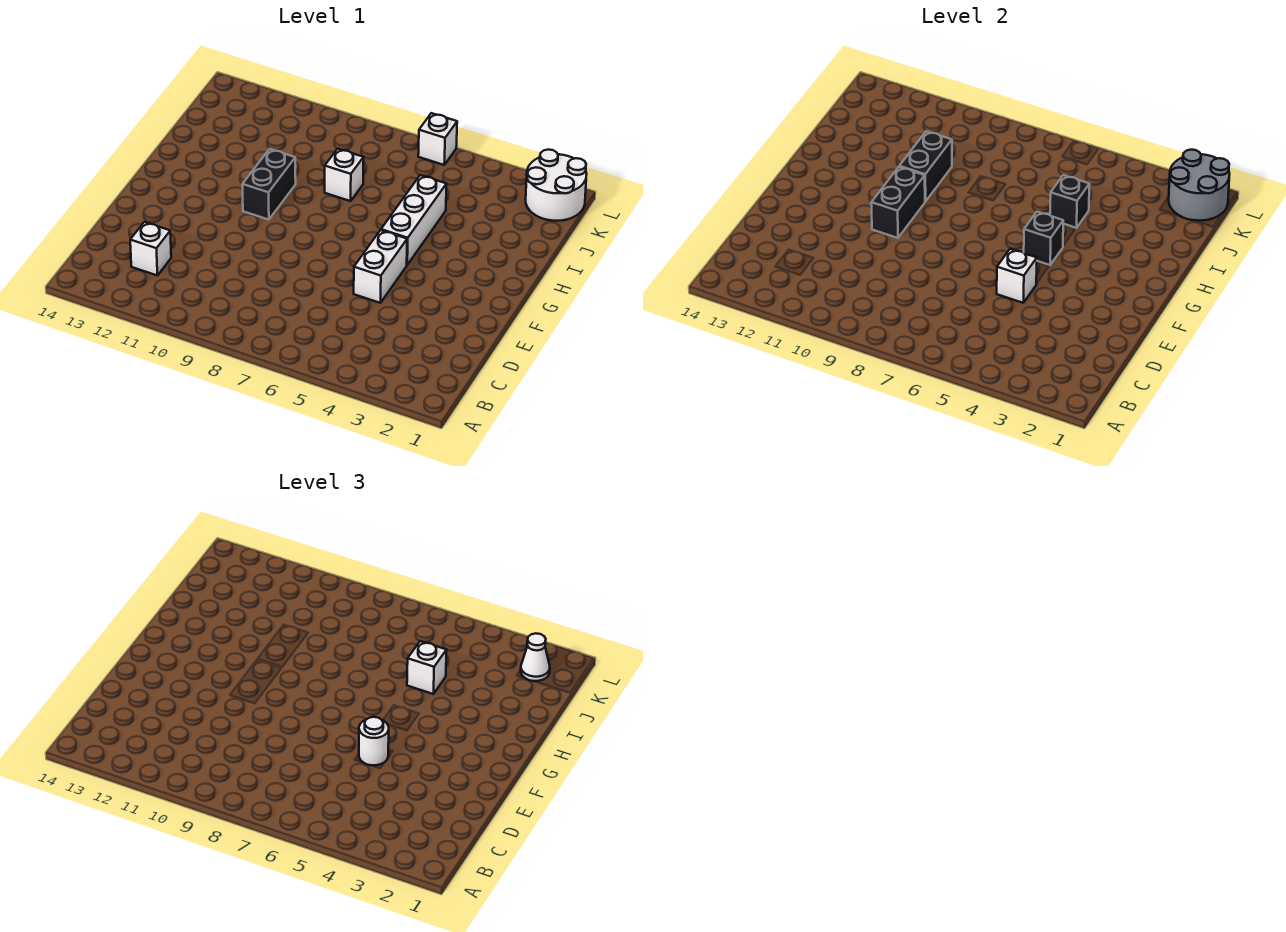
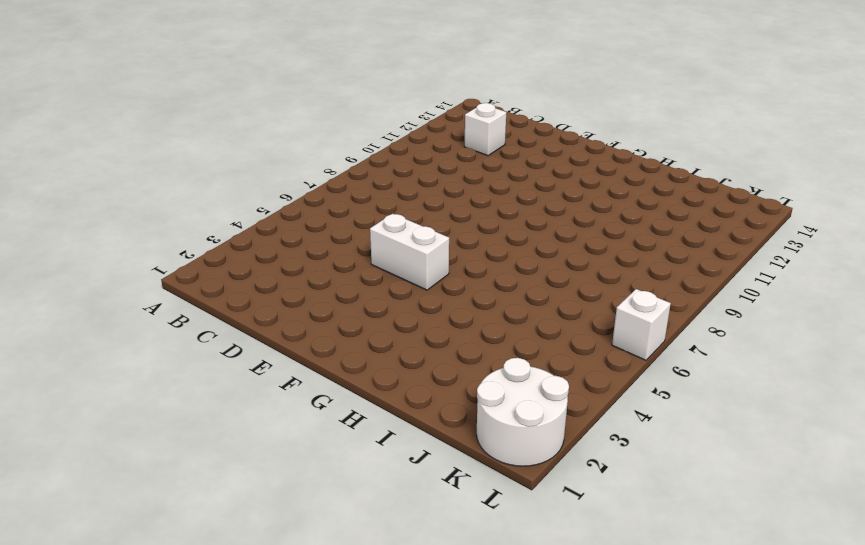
none -> white 1x3 brick [381,175,447,265]
none -> black 1x2 brick [242,149,296,220]
none -> white 1x1 brick [325,149,364,201]

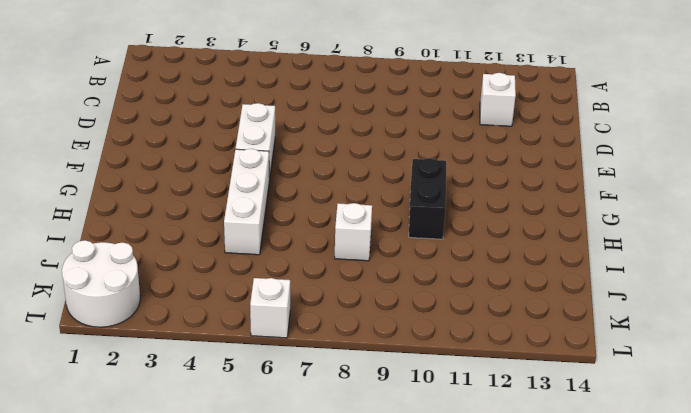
none -> white 1x1 brick [997,249,1037,303]
none -> black 1x2 brick [871,167,925,238]
none -> black 1x1 brick [1024,212,1063,265]

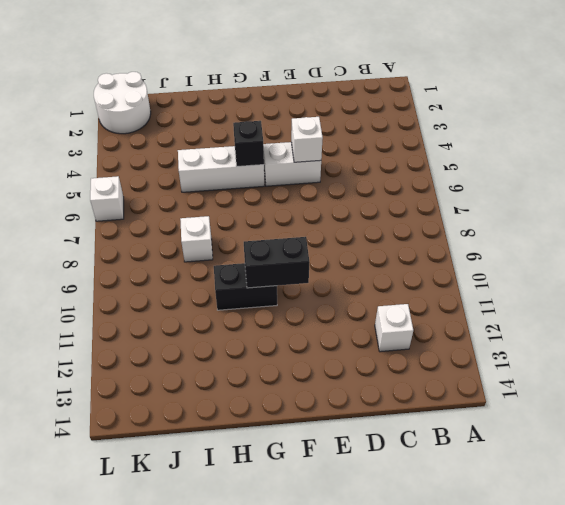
none -> black 1x2 brick [899,131,952,201]
none -> black 1x1 brick [1050,175,1090,228]
none -> grey 2x2 round brick [1169,150,1230,221]

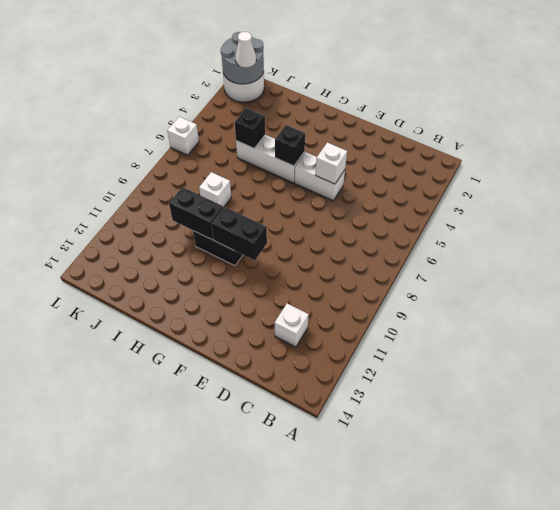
none -> white 1x1 round brick [359,717,389,765]
none -> white 1x1 brick [407,641,447,694]

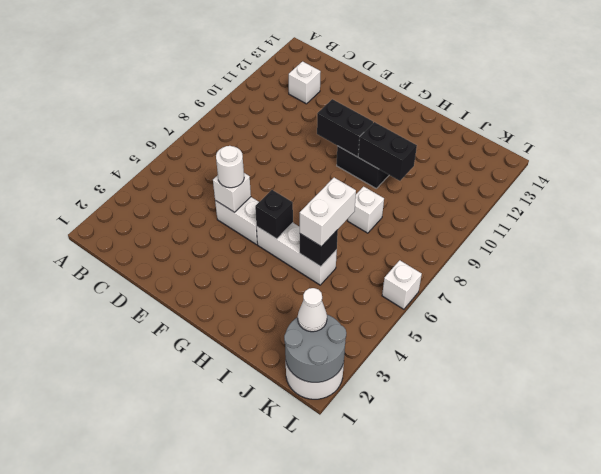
white 1x2 brick [300,178,356,247] -> white 1x1 brick [407,641,447,694]

